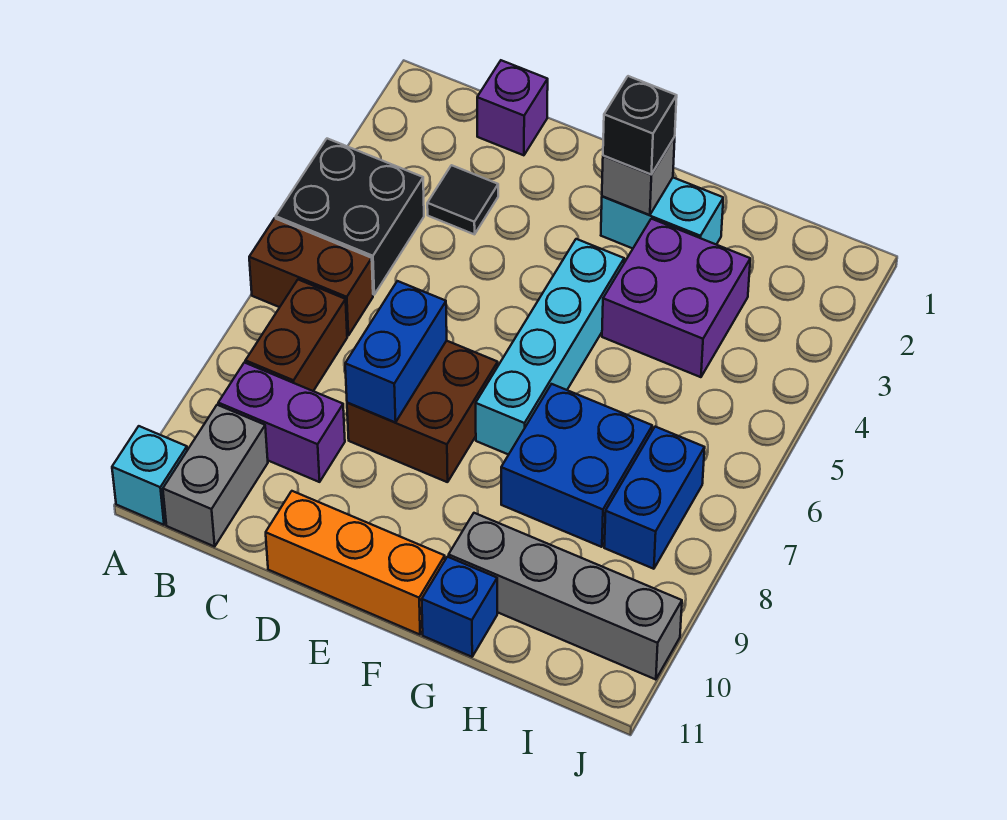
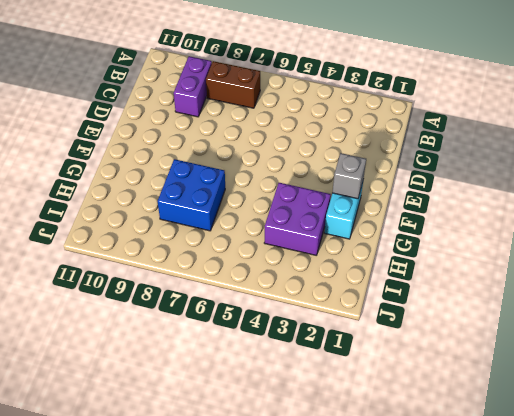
none -> black 2x2 brick [276,139,424,295]
none -> brown 1x2 brick [249,218,373,335]
none -> cyan 1x1 brick [112,426,187,525]

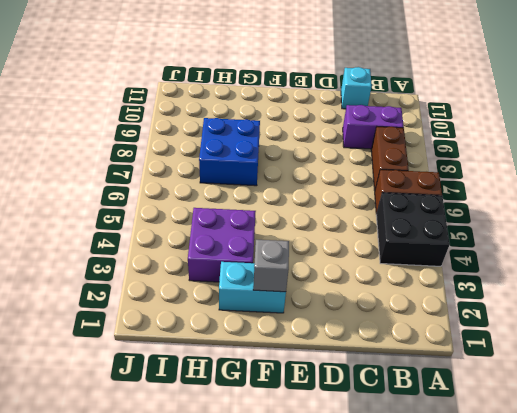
cyan 1x1 brick [341,67,372,109] -> cyan 1x1 brick moved to [112,426,187,525]
none -> grey 1x2 brick [163,405,268,547]
none -> purple 1x1 brick [477,60,548,155]
none -> black 1x1 tile [427,165,498,234]

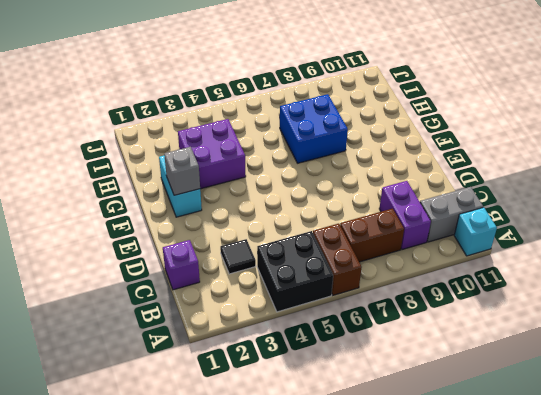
none -> brown 2x2 brick [347,341,498,482]
none -> orange 1x3 brick [266,491,445,635]
none -> cyan 1x4 brick [476,239,624,455]

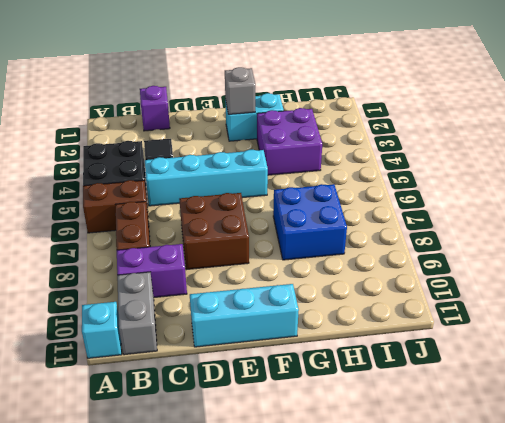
cyan 1x4 brick [145,150,268,206] -> cyan 1x4 brick turned to [476,239,624,455]
cyan 1x3 brick [190,284,299,347] -> orange 1x3 brick [266,491,445,635]
none -> grey 1x4 brick [449,513,682,680]
none -> blue 1x1 brick [422,557,497,657]
none -> blue 1x2 brick [604,427,705,569]

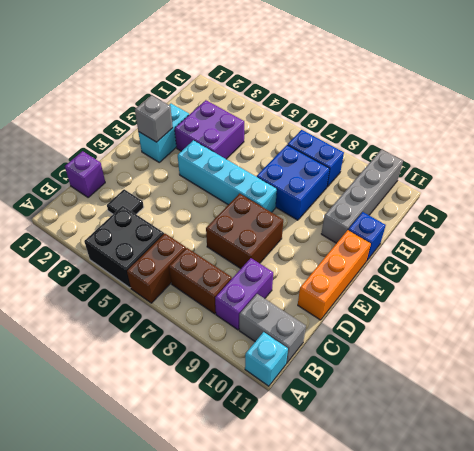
none -> blue 1x2 brick [345,281,447,422]
none -> black 1x1 brick [603,76,677,174]

